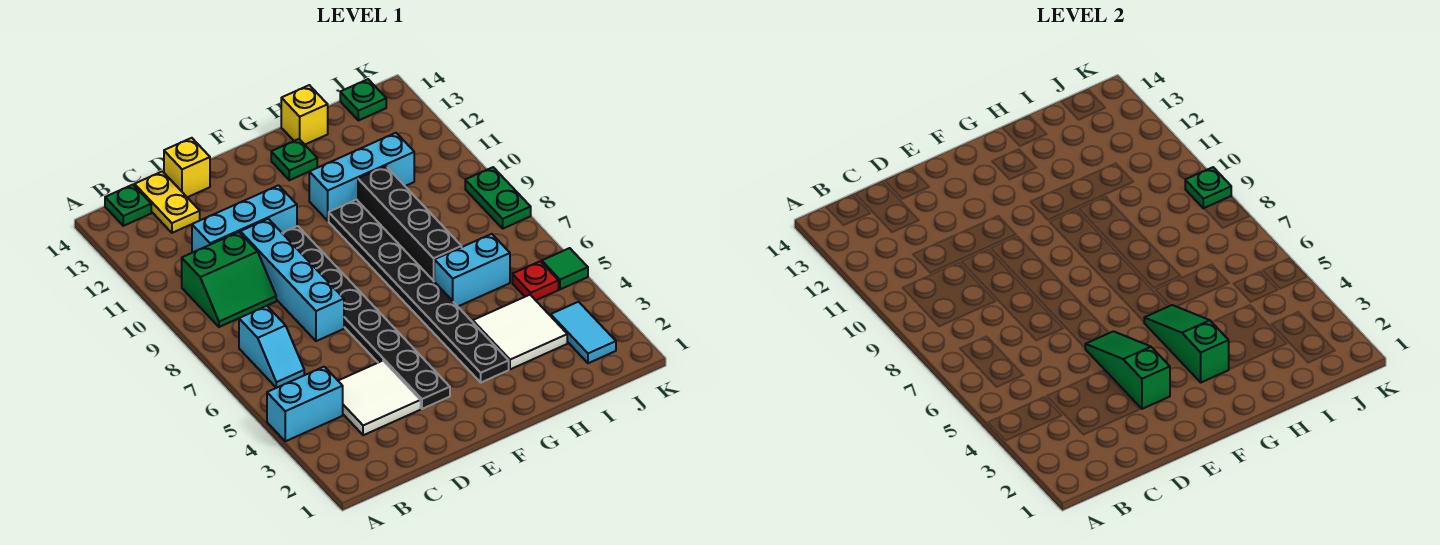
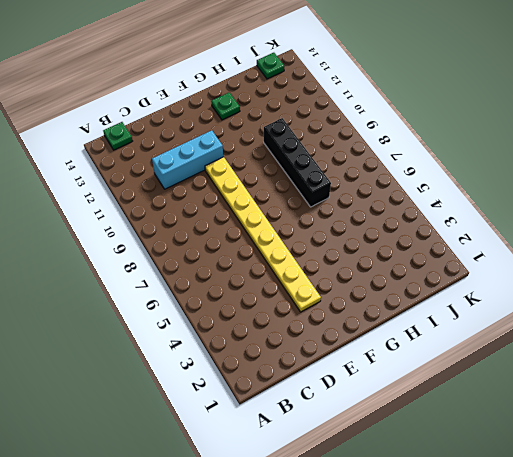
yellow 1x8 plate [205,157,321,312] -> black 1x8 plate [282,226,450,409]
none -> cyan 1x2 brick [267,367,343,441]
none -> cyan 1x2 slope [239,306,304,388]
none -> green 2x2 slope [182,232,276,327]

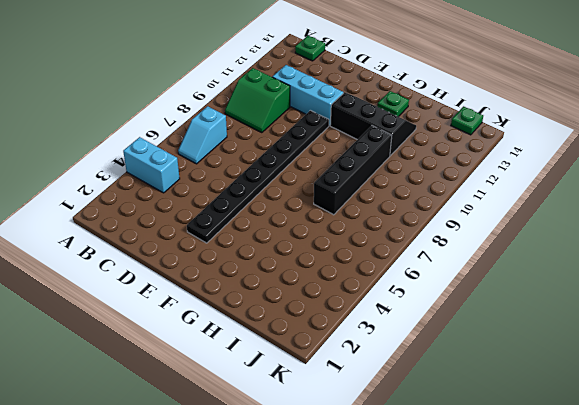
black 2x3 slope [330,92,416,156] -> cyan 1x3 brick [309,133,414,221]
none -> white 2x2 tile [338,361,421,435]
none -> yellow 1x2 plate [135,171,200,233]
none -> cyan 1x4 brick [240,219,344,341]

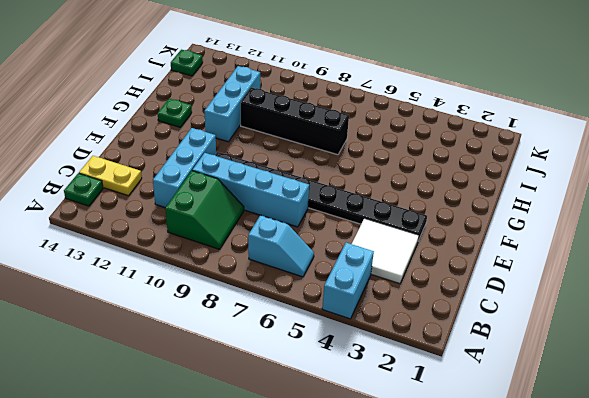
none -> yellow 1x1 brick [164,138,210,197]
none -> black 1x8 plate [329,200,509,382]
none -> white 2x2 tile [473,295,567,369]

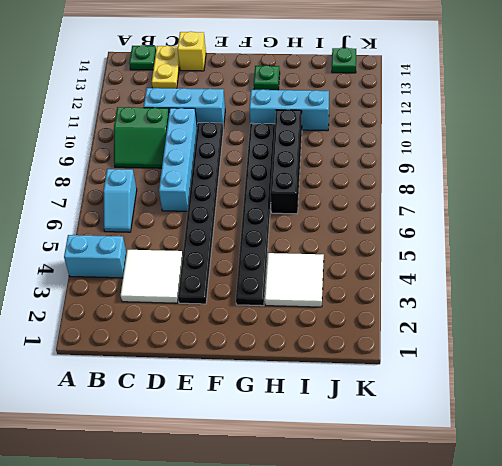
none -> cyan 1x2 brick [434,234,510,306]
none -> yellow 1x1 brick [281,85,328,144]
none -> cyan 1x2 tile [551,302,616,363]

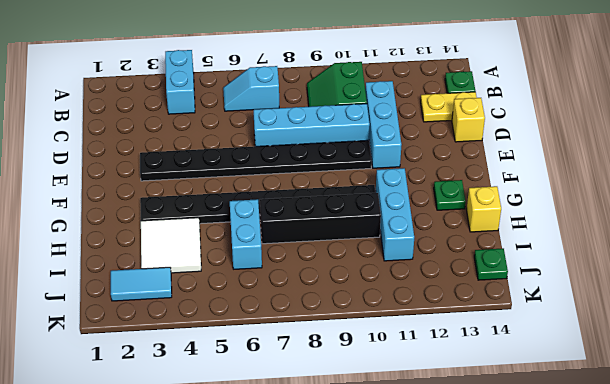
none -> white 2x2 tile [338,361,421,435]
none -> red 1x1 plate [512,261,559,300]
none -> green 1x1 tile [542,248,588,289]

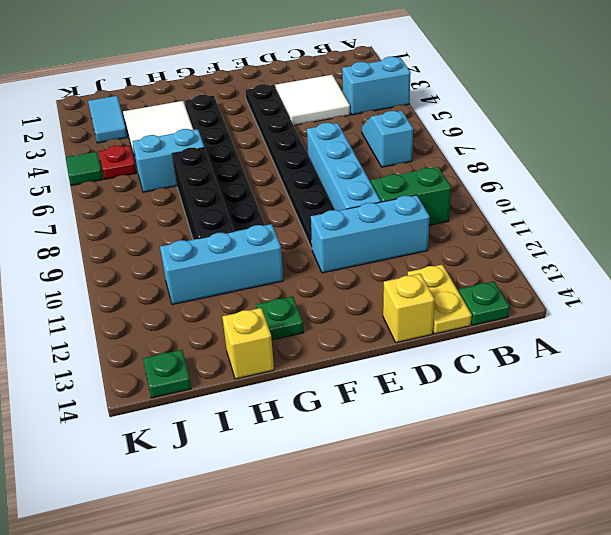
none -> green 1x2 plate [465,167,531,229]
none -> green 1x3 slope [1085,331,1170,409]
none -> green 1x3 slope [1144,305,1229,382]

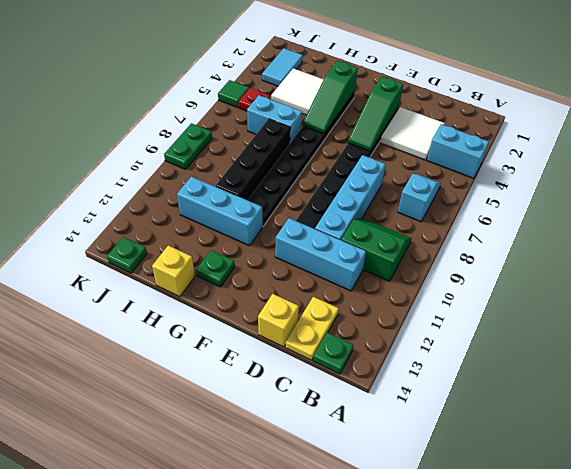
none -> green 1x1 plate [1185,167,1231,209]

